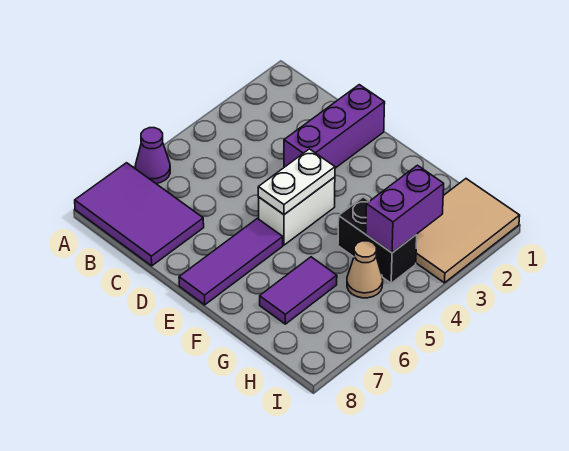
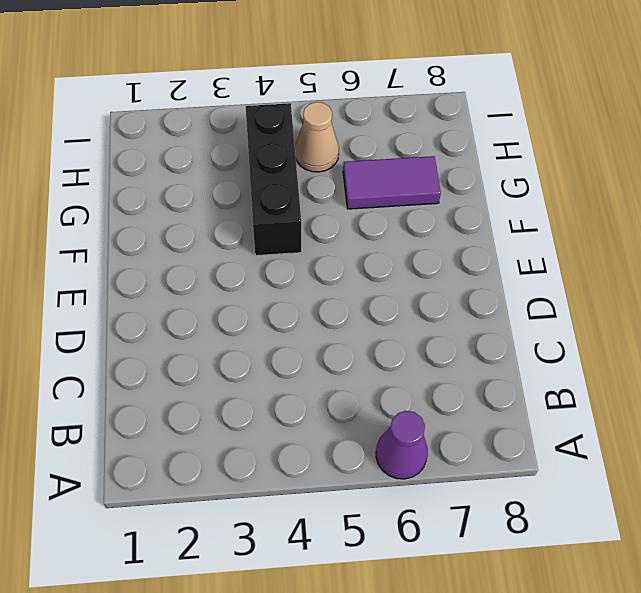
black 1x3 brick [246,103,301,256] -> black 1x2 brick [338,197,417,283]
none -> purple 2x3 tile [75,163,204,266]
none -> purple 1x3 brick [284,85,385,168]

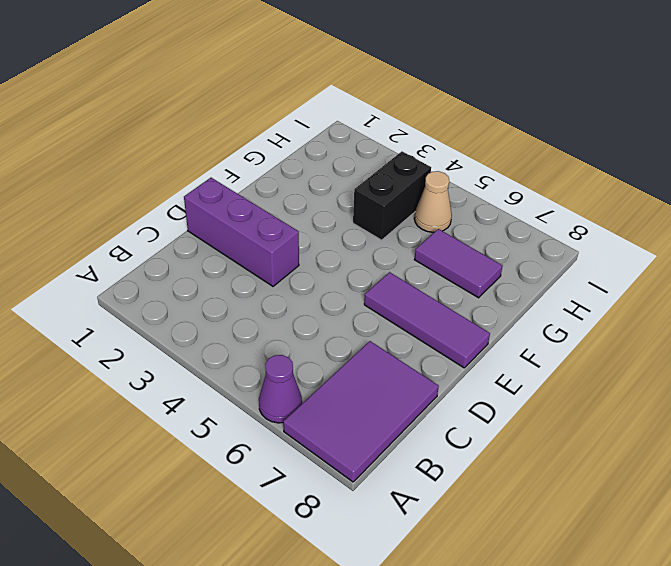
none -> white 1x2 brick [259,177,335,245]
none -> tan 2x3 tile [416,179,520,283]

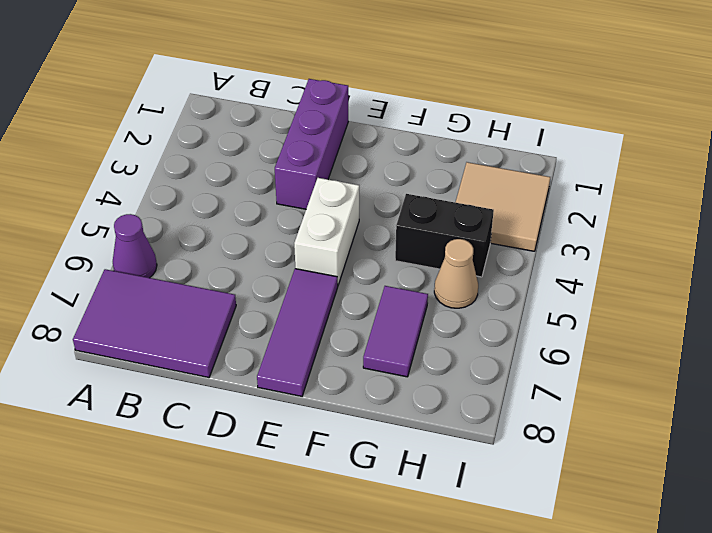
tan 2x2 tile [455,162,550,251] -> tan 2x3 tile [416,179,520,283]
none -> white 1x2 plate [258,149,335,214]
none -> purple 1x2 brick [366,165,444,253]

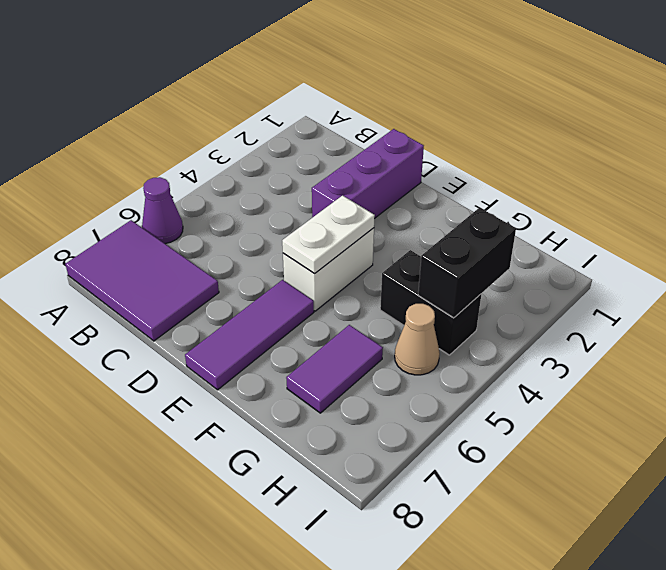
black 1x2 brick [418,208,516,318] -> purple 1x2 brick [366,165,444,253]
none -> tan 2x3 tile [416,179,520,283]

